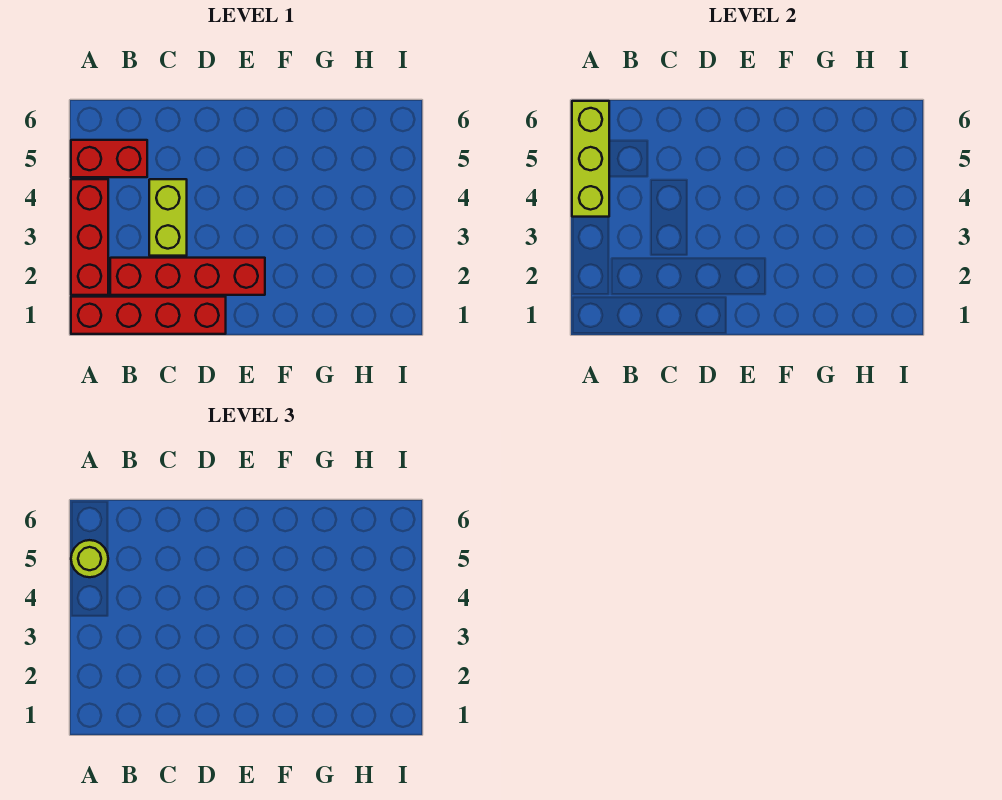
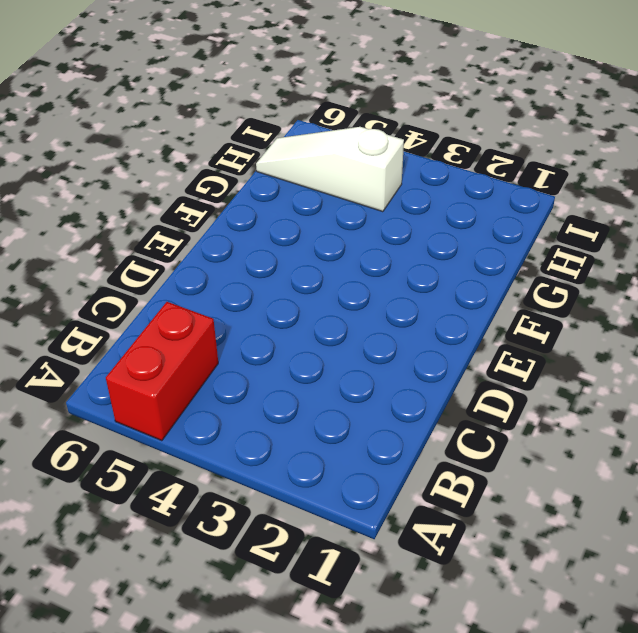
white 1x3 slope [256,127,404,212] -> none
none -> red 1x4 brick [71,297,226,334]
none -> red 1x3 brick [71,179,108,295]

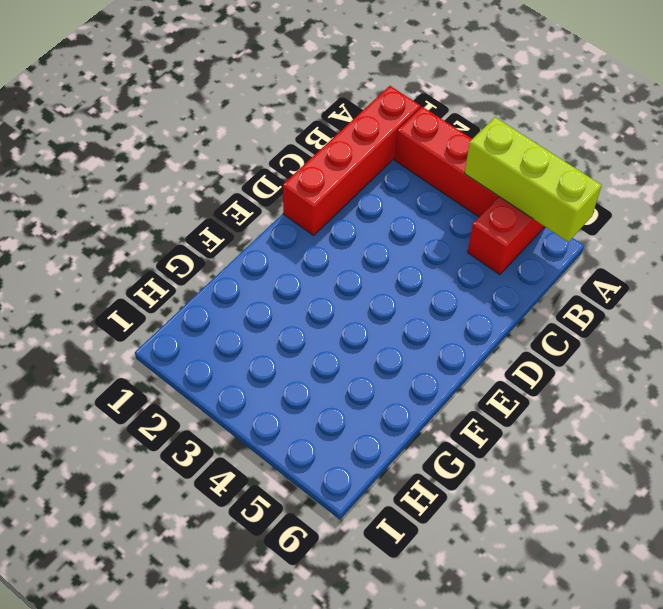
none -> red 1x4 brick [110,258,265,295]
none -> lime 1x2 brick [149,179,187,256]

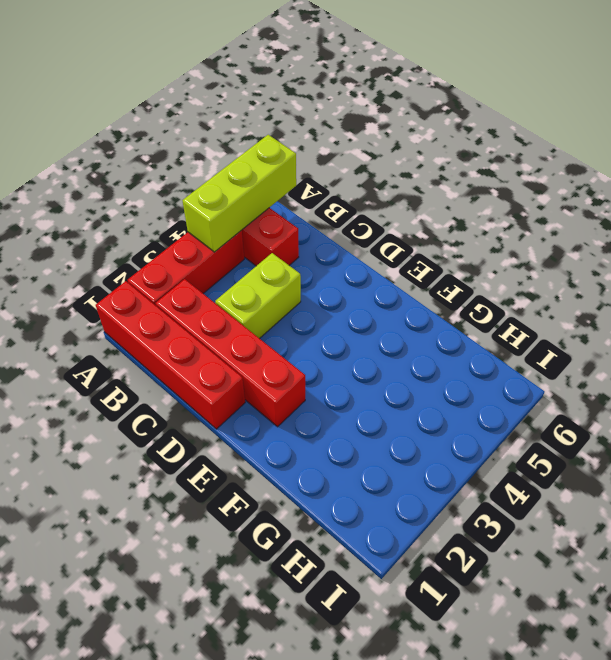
none -> lime 1x1 round brick [71,540,108,577]

